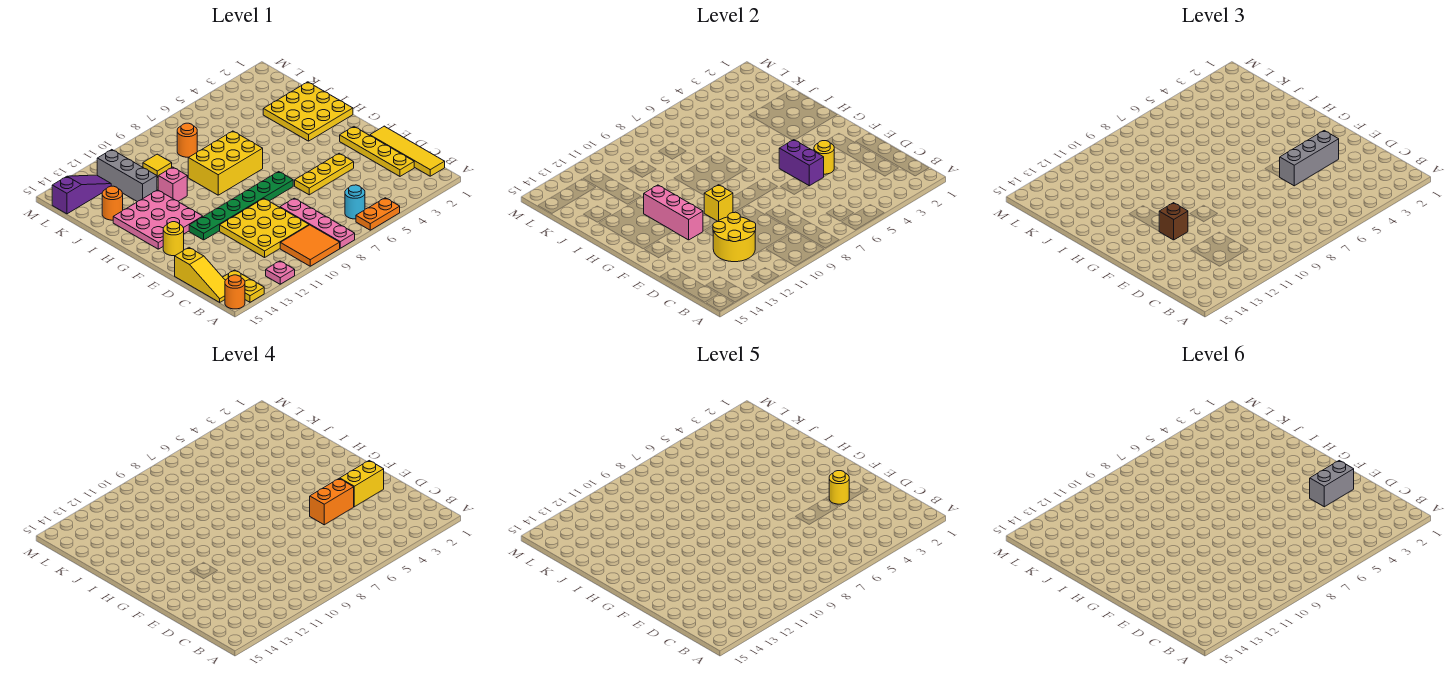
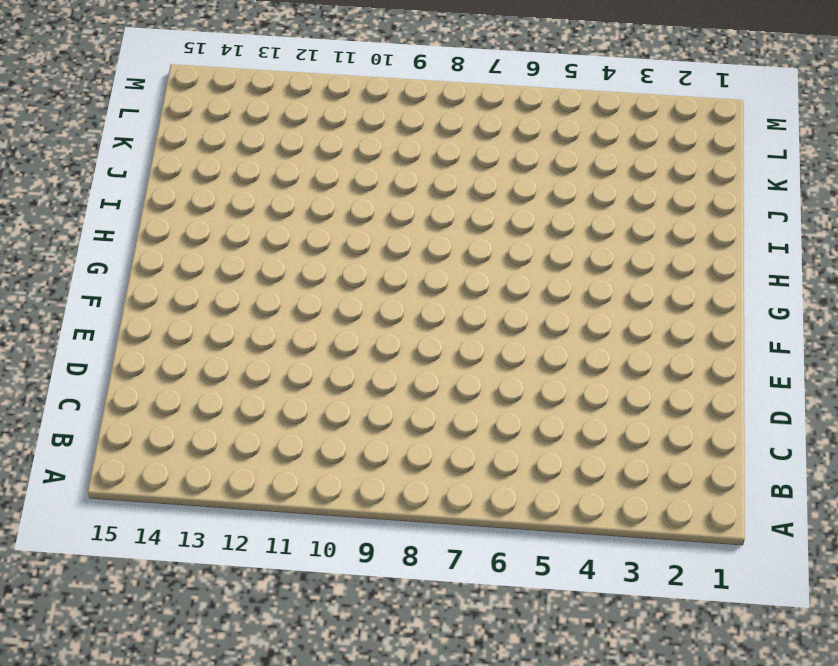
none -> orange 1x2 plate [356,198,400,230]
none -> pink 1x4 plate [280,198,355,248]
none -> orange 2x2 tile [280,225,340,266]
none -> pink 1x1 plate [266,261,295,284]

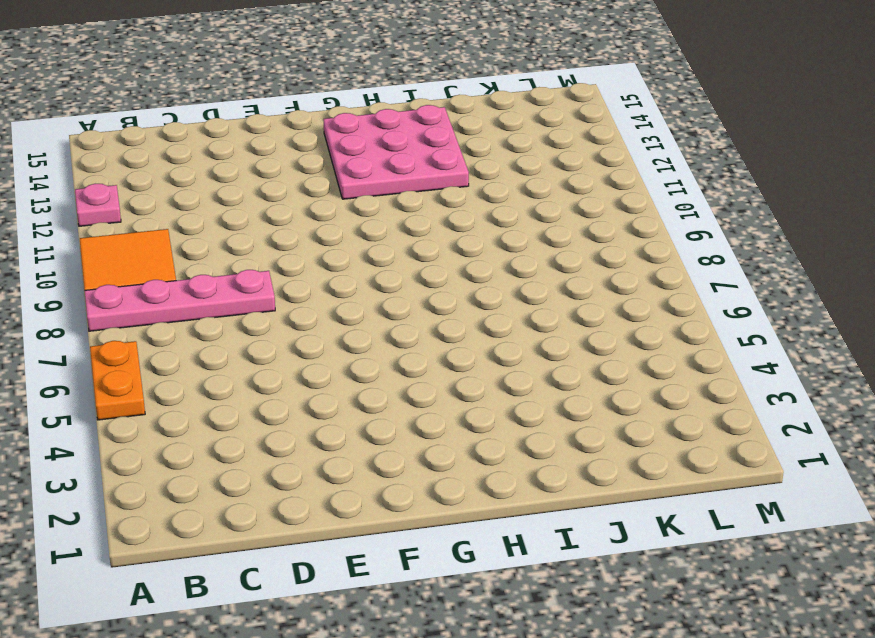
none -> yellow 1x2 plate [223,270,264,302]
none -> orange 1x1 round brick [225,275,245,309]
none -> yellow 1x4 tile [370,126,445,176]
none -> cyan 1x1 round brick [345,185,365,219]

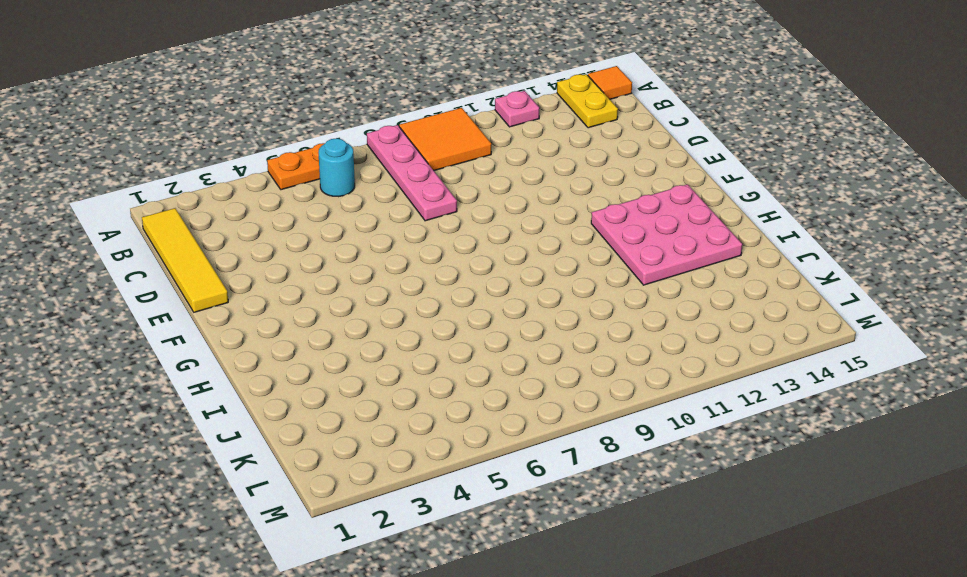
orange 1x1 tile [588,66,632,99] -> orange 1x1 round brick [225,275,245,309]
none -> yellow 1x3 slope [175,248,225,303]
none -> yellow 1x4 plate [340,127,414,176]
none -> yellow 3x3 plate [220,199,309,258]
none -> yellow 1x3 plate [295,153,354,195]

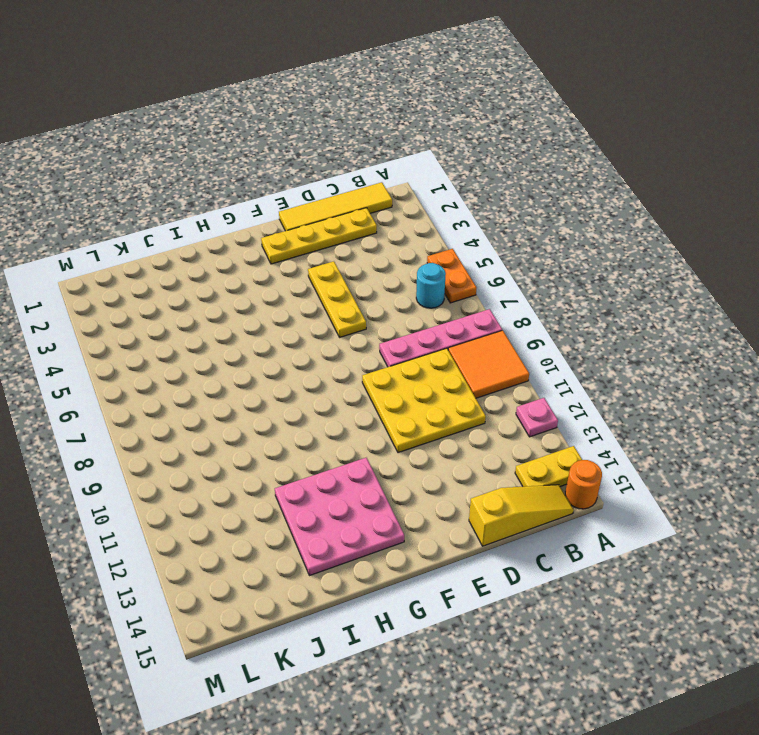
none -> green 1x6 plate [189,172,293,240]
none -> yellow 1x1 round brick [163,222,184,256]
none -> yellow 3x3 plate [263,82,353,141]
none -> yellow 2x3 brick [188,131,263,195]

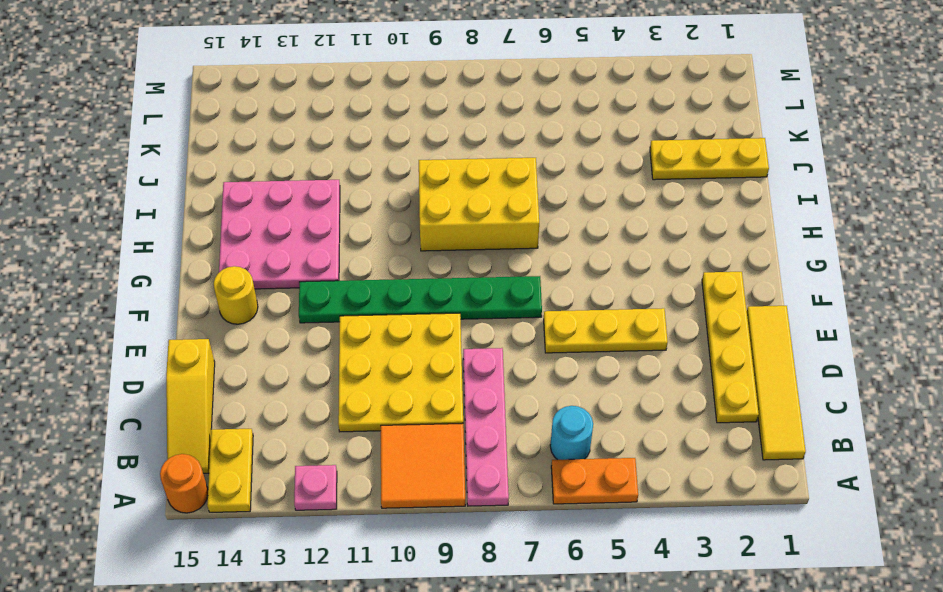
yellow 1x3 plate [650,138,769,180] -> yellow 3x3 plate [263,82,353,141]
none -> pink 1x1 brick [158,167,187,201]
none -> grey 1x3 brick [97,150,157,202]
none -> orange 1x1 round brick [102,186,123,220]
none -> orange 1x1 round brick [177,123,197,157]

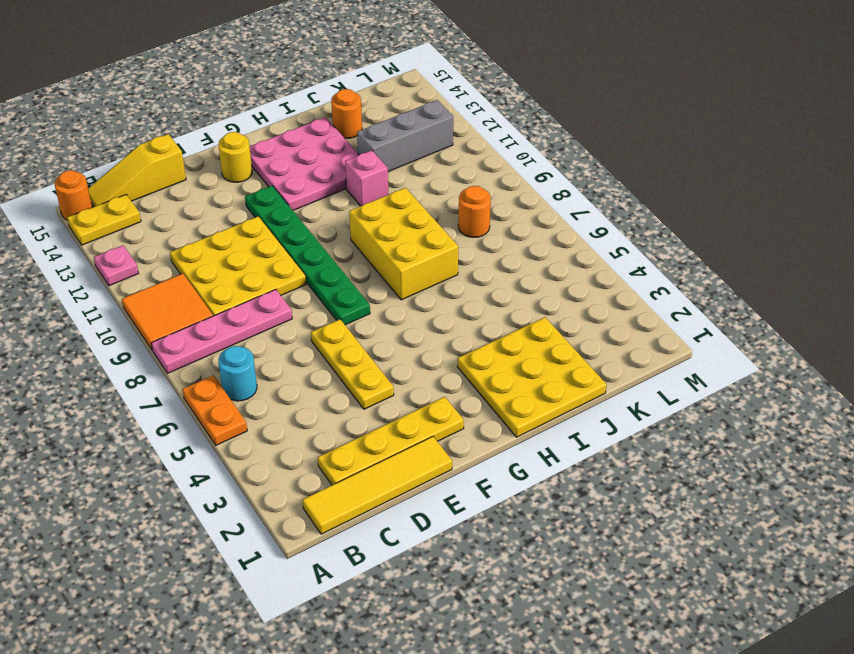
none -> yellow 1x1 tile [143,154,172,178]
none -> purple 1x3 slope [52,175,111,214]
none -> yellow 2x2 round brick [713,212,756,262]
none -> yellow 1x1 round brick [814,141,834,174]

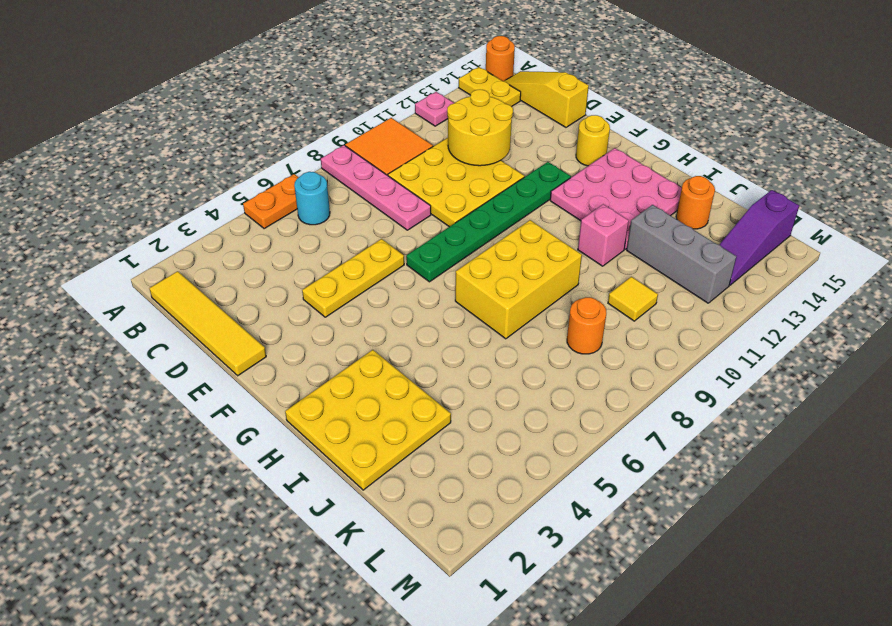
none -> yellow 1x4 plate [340,127,414,176]
none -> yellow 1x1 round brick [814,141,834,174]
none -> purple 1x2 brick [779,140,824,186]
none -> yellow 1x1 brick [704,185,733,221]

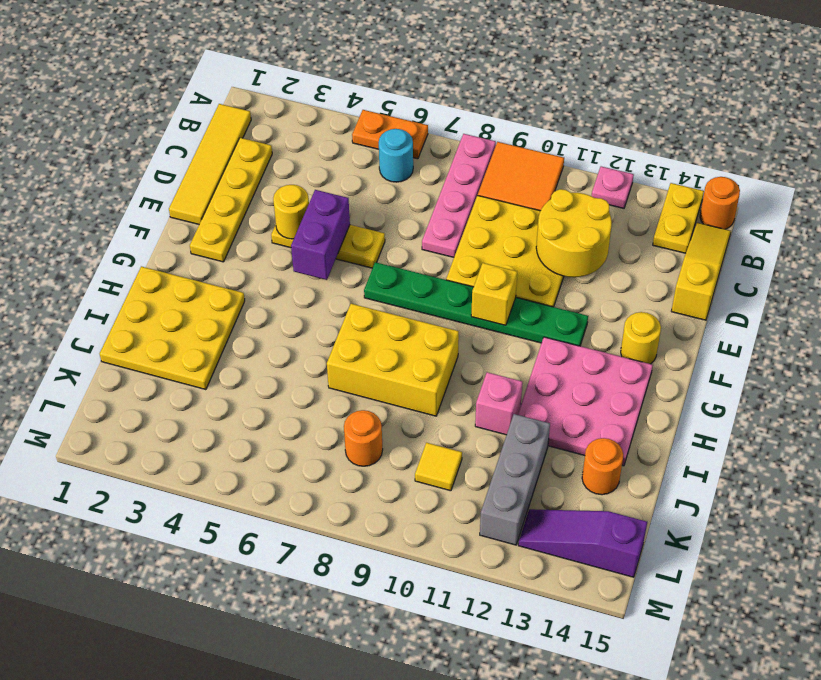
none -> pink 1x3 brick [644,185,703,240]
none -> grey 1x3 brick [1280,131,1339,186]
none -> brown 1x1 brick [1159,203,1188,240]
none -> yellow 1x2 brick [340,461,384,507]

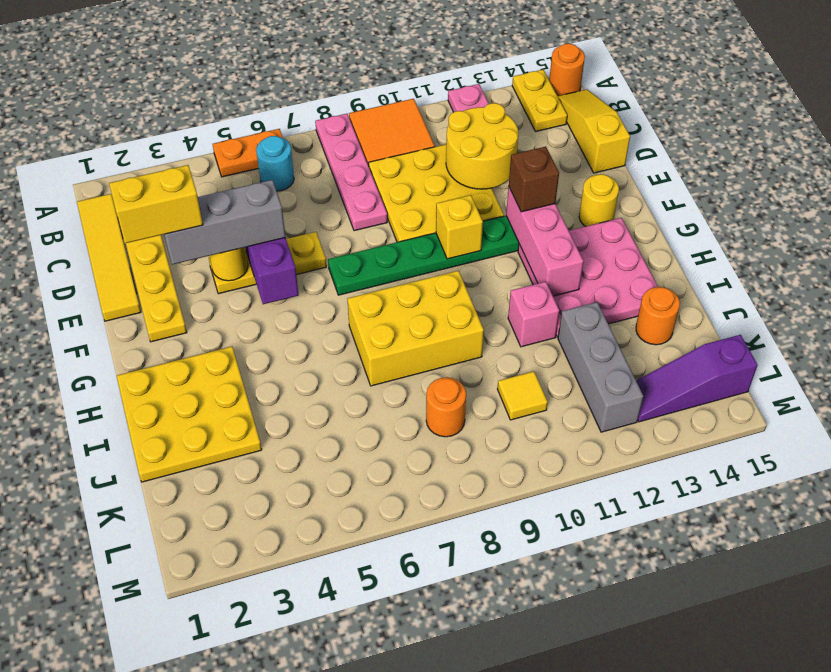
none -> orange 1x2 brick [310,478,354,525]
none -> yellow 1x1 round brick [829,471,849,504]
none -> grey 1x2 brick [1310,461,1354,507]

